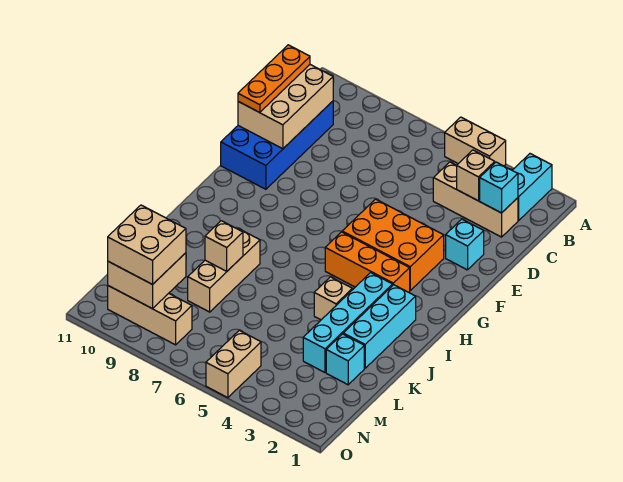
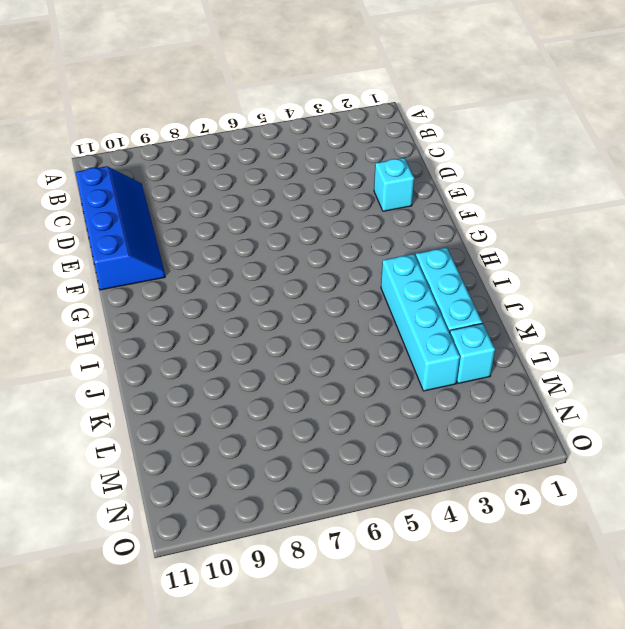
blue 2x4 slope [76,166,165,290] -> blue 2x4 brick [221,101,333,189]
none -> cyan 1x2 brick [512,154,552,221]
none -> tan 1x2 brick [445,117,506,166]
none -> tan 1x3 brick [433,162,518,237]

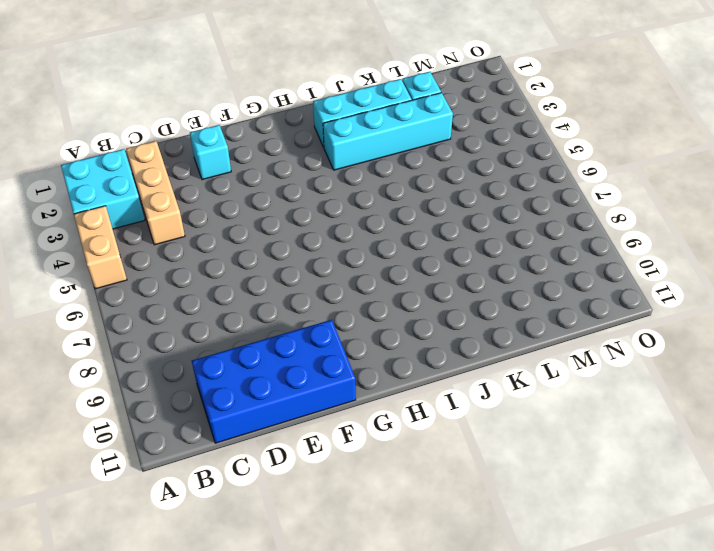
cyan 2x2 brick [61,149,145,229] -> cyan 1x2 brick [512,154,552,221]
none -> orange 2x3 brick [342,199,444,290]
none -> orange 1x3 brick [325,232,410,292]
none -> tan 1x1 brick [314,277,352,320]

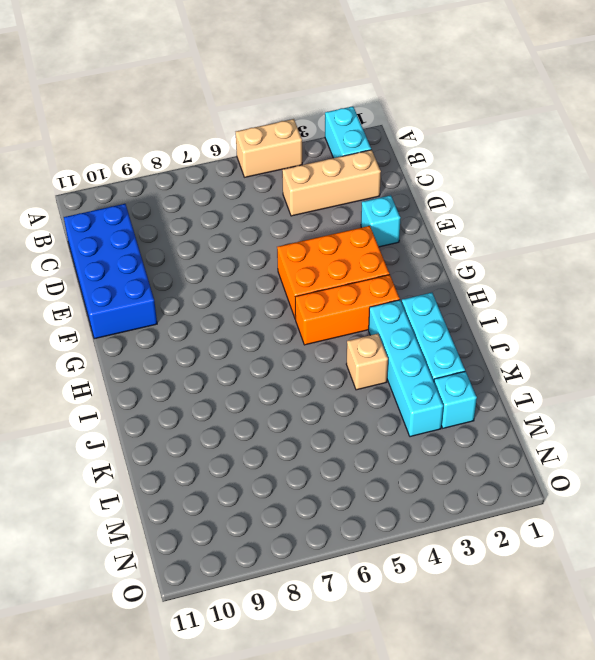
none -> tan 1x3 brick [188,228,260,312]
none -> tan 1x2 brick [206,330,261,398]
none -> tan 1x3 brick [108,286,192,345]

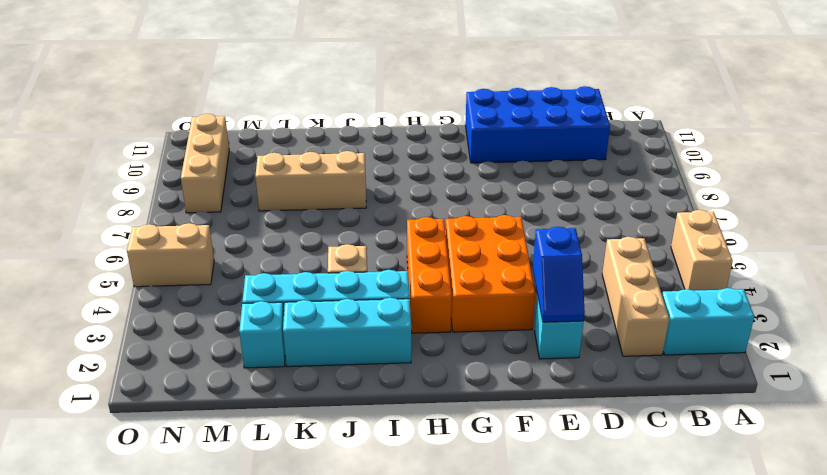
blue 1x2 slope [533,227,585,322] -> none
none -> cyan 1x1 brick [480,162,518,213]
none -> tan 1x1 brick [457,150,495,201]
none -> tan 2x3 brick [238,65,333,149]

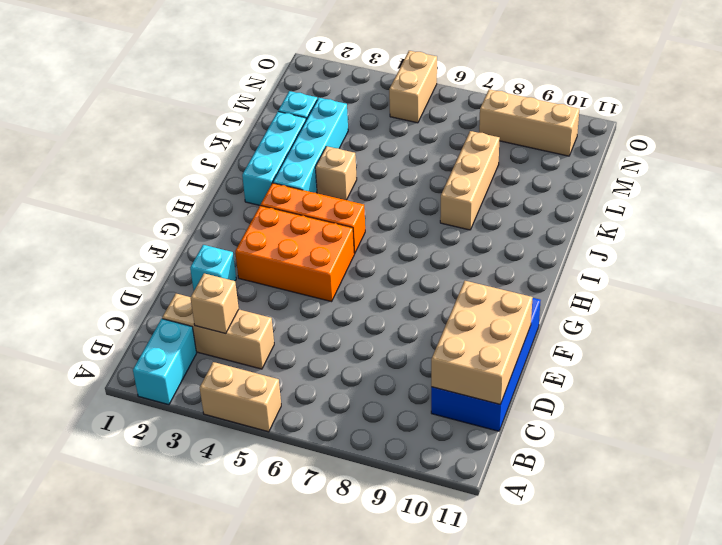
none -> cyan 1x1 brick [480,162,518,213]
none -> tan 1x1 brick [205,221,243,271]
none -> tan 2x2 brick [108,253,186,309]

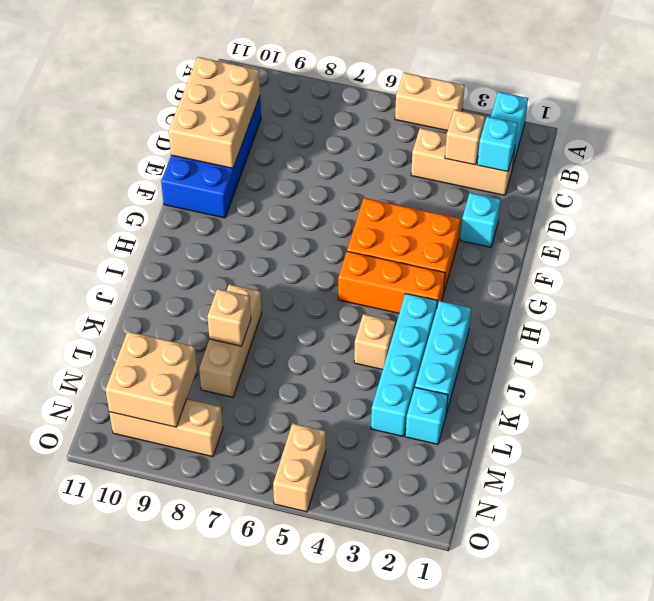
none -> orange 1x3 plate [238,45,310,113]
none -> tan 2x2 brick [108,205,186,284]

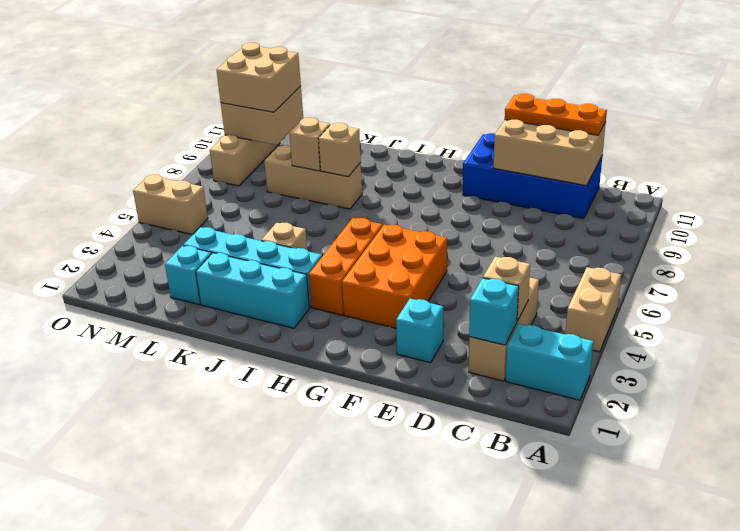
tan 1x1 brick [318,123,361,177] -> none

